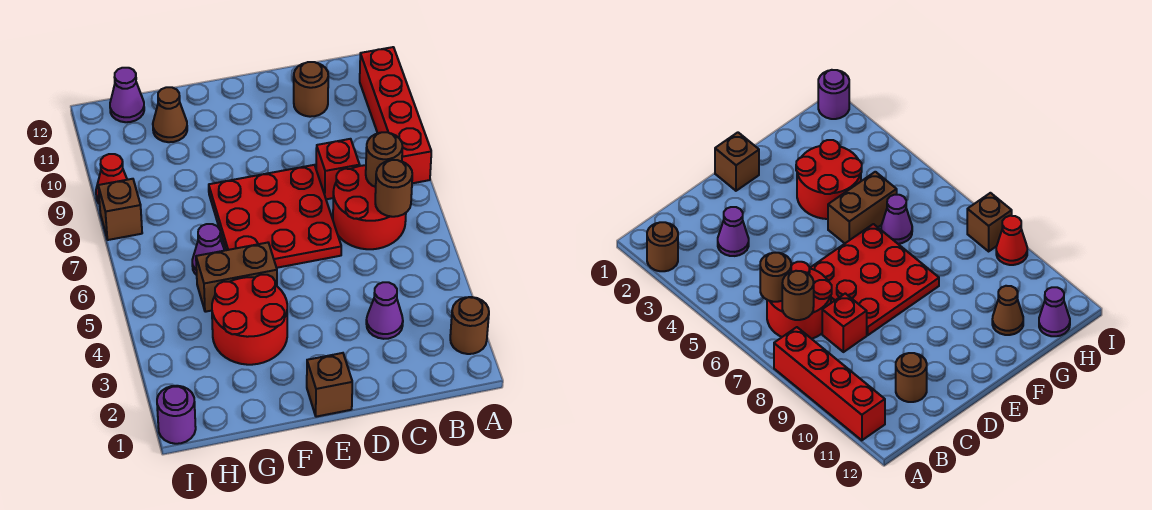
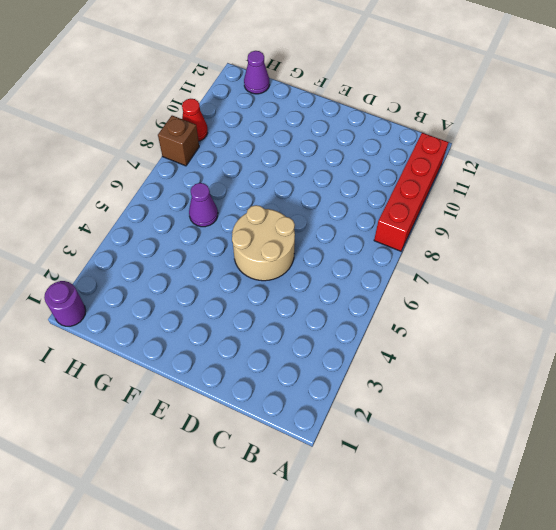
tan 2x2 round brick [232,205,295,281] -> red 3x3 plate [209,165,341,268]
none -> brown 1x1 round brick [450,297,489,354]
none -> red 2x2 round brick [333,165,406,249]
none -> purple 1x1 cone [366,282,403,339]

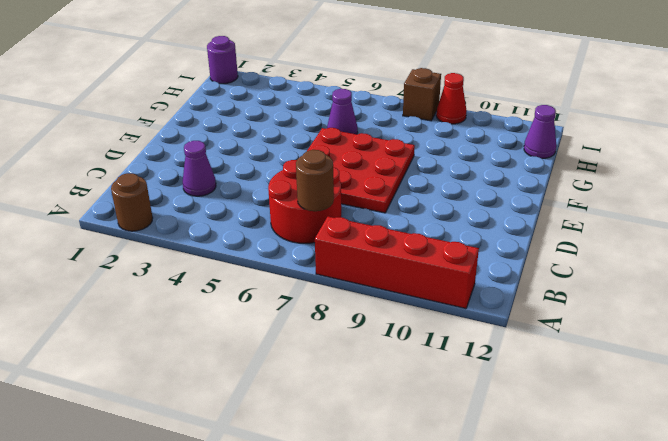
none -> red 1x1 brick [316,139,360,199]
none -> brown 1x1 round brick [294,62,328,117]
none -> brown 1x1 brick [307,353,352,417]

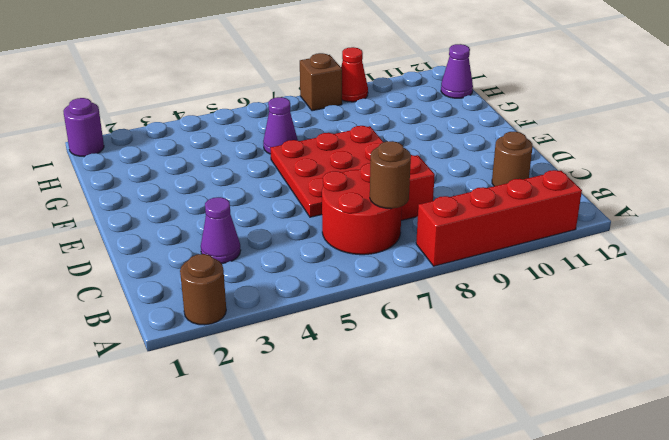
none -> brown 1x1 brick [307,353,352,417]
none -> red 2x2 round brick [212,275,287,365]
none -> brown 1x2 brick [196,243,277,312]

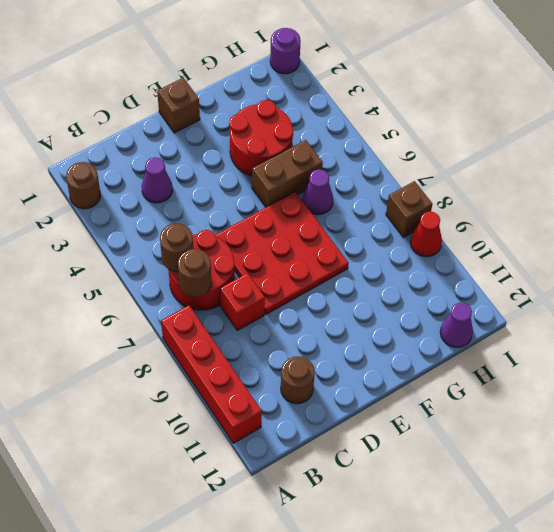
none -> brown 1x1 cone [153,87,187,142]

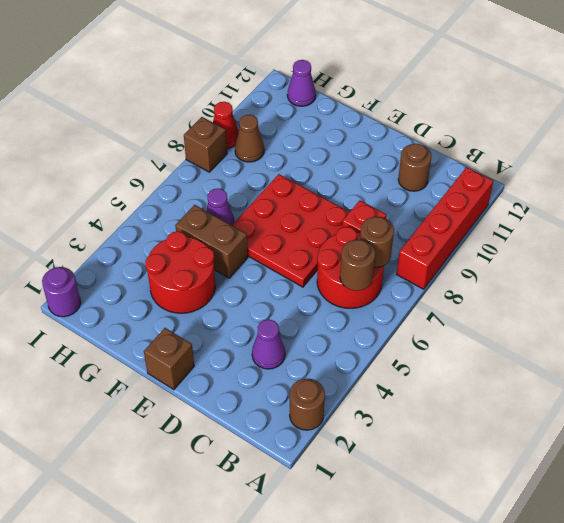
brown 1x1 cone [235,115,264,162] -> brown 1x1 cone moved to [153,87,187,142]

